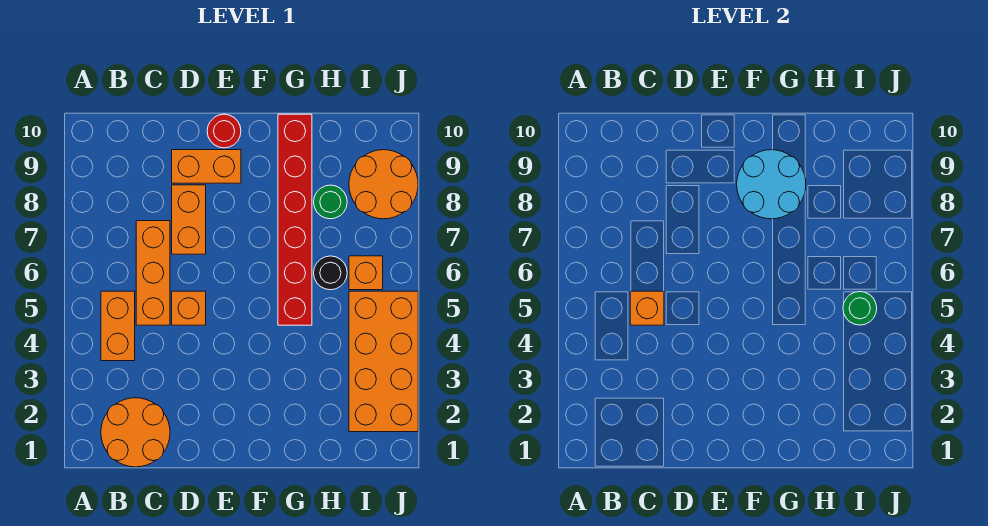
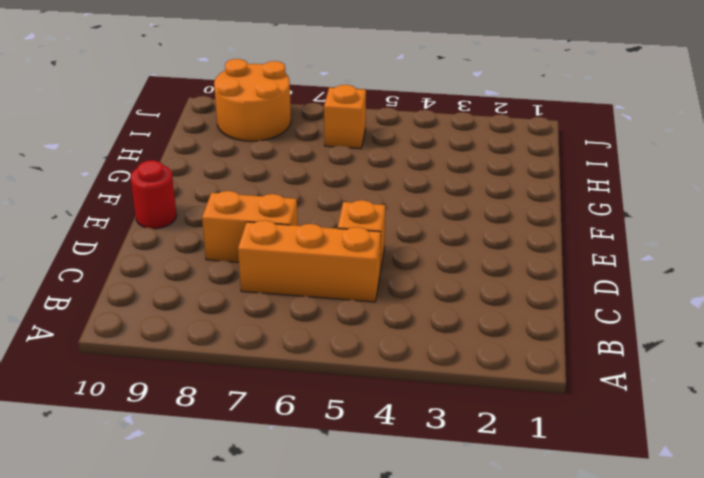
none -> orange 2x2 round brick [101,398,170,467]
none -> orange 1x2 brick [101,291,135,361]
none -> orange 1x2 brick [172,150,241,183]

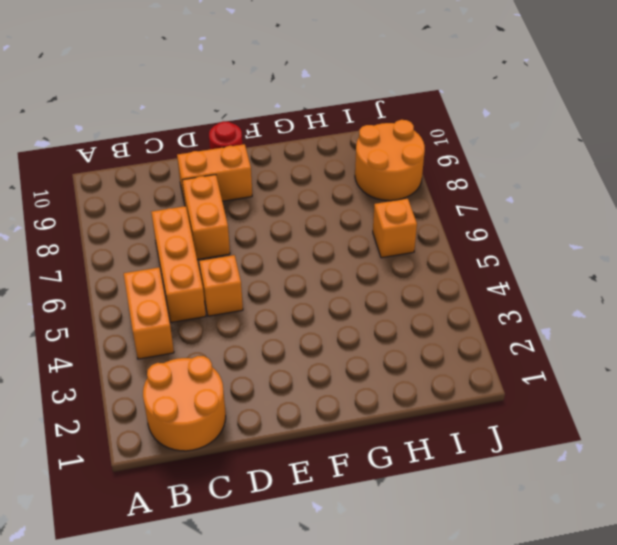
none -> red 1x6 brick [278,114,312,325]
none -> black 1x1 round brick [314,256,347,290]
none -> green 1x1 round brick [314,185,347,219]

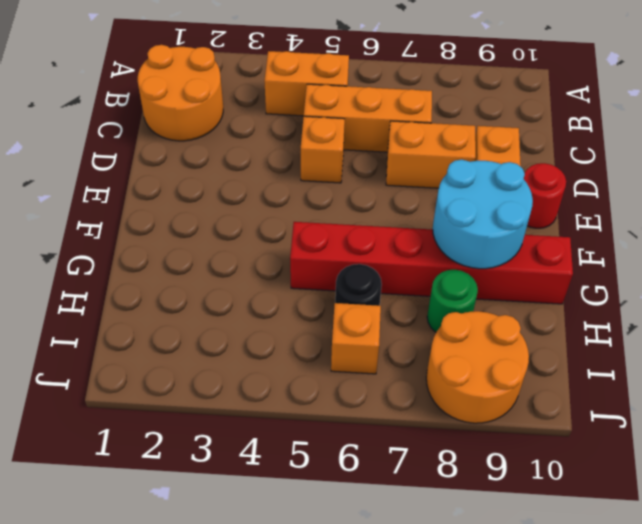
none -> orange 2x4 brick [349,291,418,432]
none -> orange 1x1 brick [630,291,664,325]
none -> green 1x1 round brick [843,292,877,325]

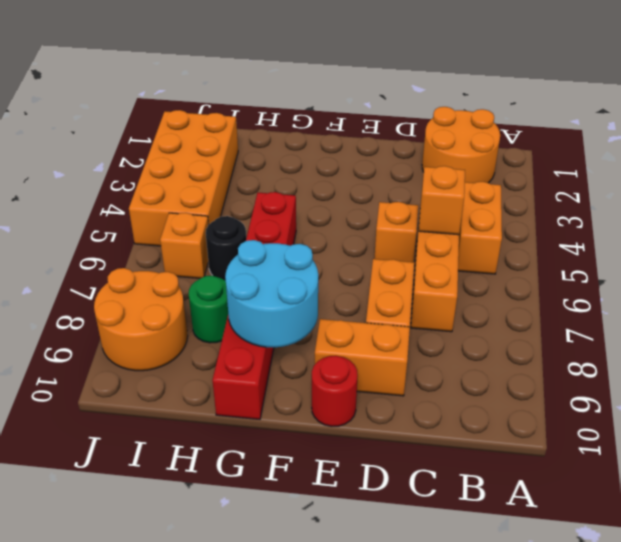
none -> green 1x1 round brick [843,292,877,325]

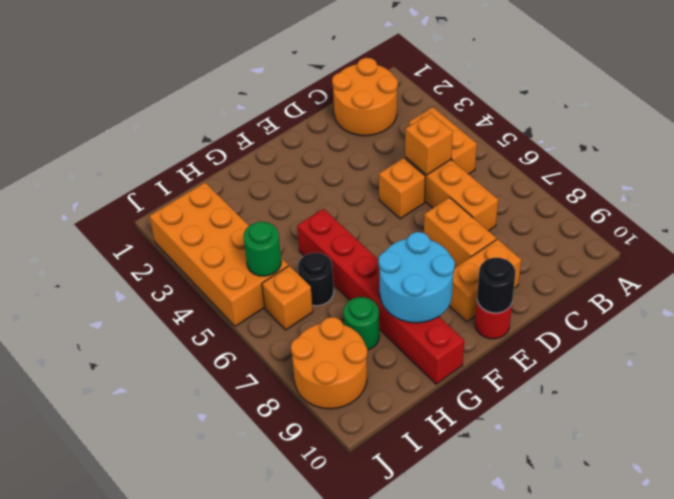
black 1x1 round brick [477,258,515,313] -> none

